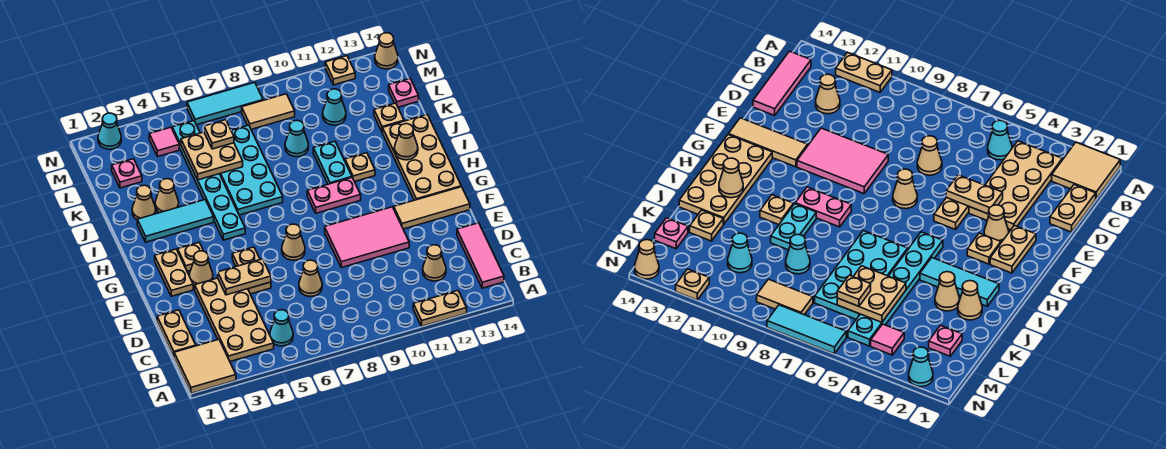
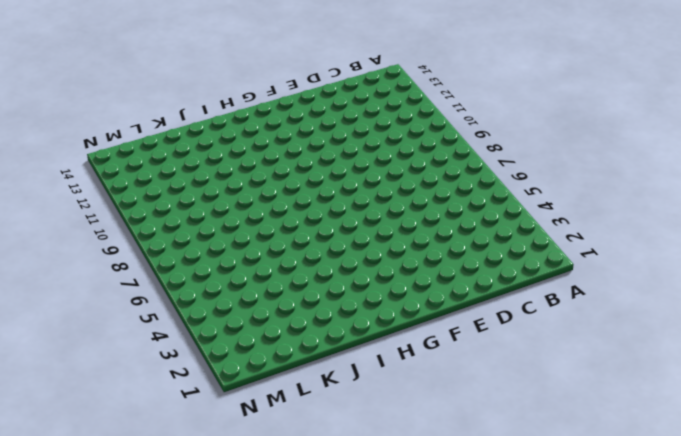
none -> tan 2x2 tile [174,339,236,393]
none -> tan 1x2 plate [413,291,467,326]
none -> tan 2x4 plate [195,278,274,361]
none -> cyan 1x1 cone [270,310,293,346]

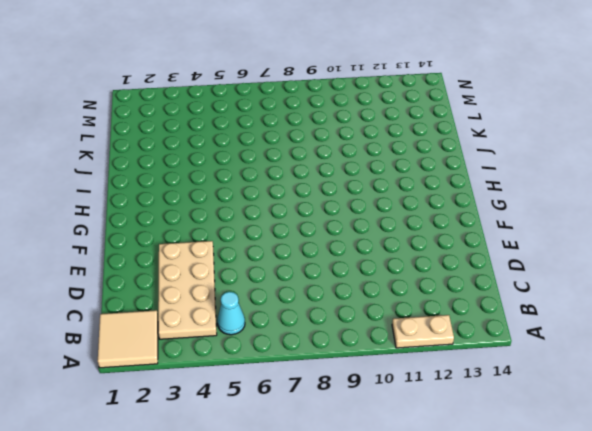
none -> pink 1x3 tile [457,223,504,288]
none -> tan 1x2 plate [157,310,196,356]
none -> tan 1x1 cone [423,245,446,281]
none -> tan 1x1 cone [299,260,322,296]

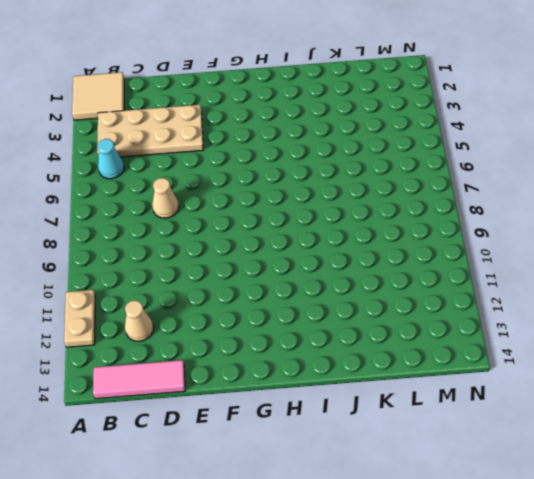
none -> tan 1x2 plate [157,310,196,356]
none -> tan 1x2 plate [232,247,271,294]
none -> pink 2x3 tile [325,207,409,268]
none -> tan 1x2 plate [155,249,193,296]

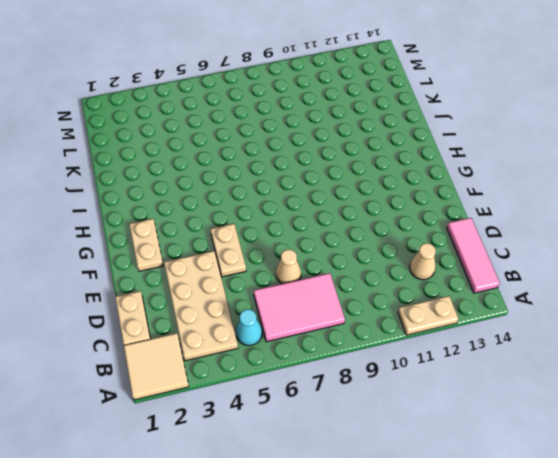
pink 2x3 tile [254,273,345,342] -> pink 2x3 tile moved to [325,207,409,268]
none -> tan 1x1 cone [189,251,213,286]
none -> tan 1x1 cone [282,224,305,260]
none -> tan 1x3 tile [394,187,470,229]
none -> tan 1x1 plate [178,243,203,271]

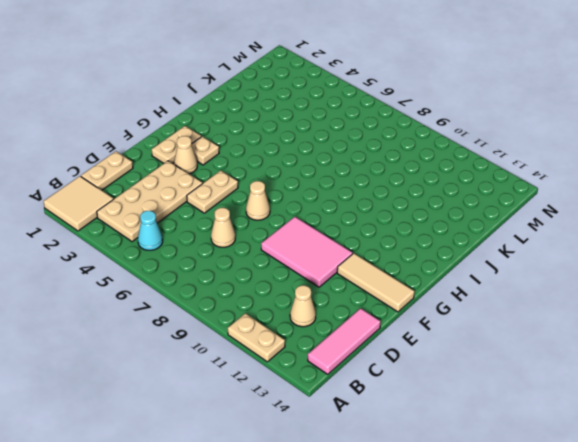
none -> tan 2x4 plate [383,115,461,200]
none -> cyan 1x6 plate [172,121,245,240]
none -> pink 1x2 plate [307,178,361,213]
none -> cyan 1x3 tile [137,200,214,242]

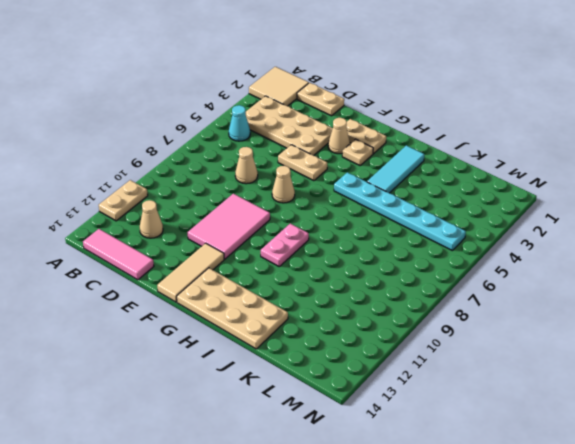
none -> cyan 2x4 plate [220,125,283,215]
none -> cyan 1x2 plate [313,141,352,184]
none -> tan 1x1 plate [345,153,375,182]
none -> tan 1x1 cone [132,185,156,220]

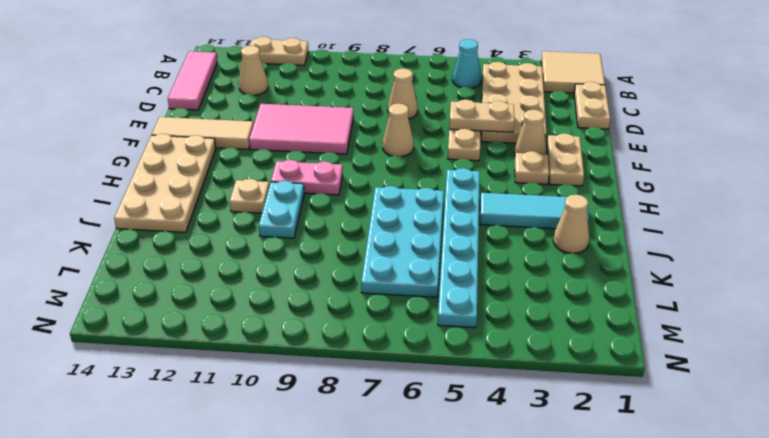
none -> tan 1x1 cone [155,179,179,213]
none -> cyan 1x1 cone [285,120,308,157]
none -> tan 1x1 plate [374,103,404,132]
none -> pink 1x1 plate [112,159,142,188]

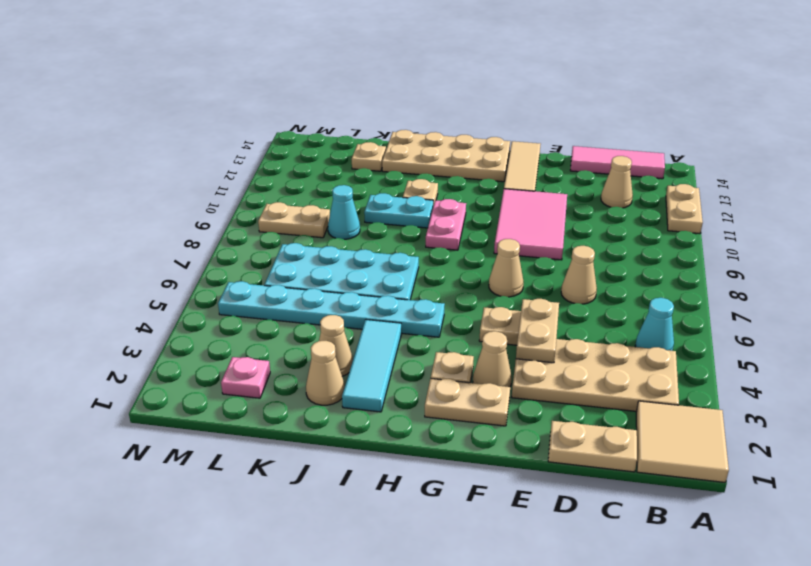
tan 1x2 plate [258,202,330,238] -> tan 1x2 tile [242,94,295,129]
none -> cyan 1x1 cone [323,89,346,125]
none -> pink 1x1 plate [389,79,419,107]
none -> pink 1x1 tile [149,127,179,156]
none -> cyan 1x1 cone [98,113,121,149]

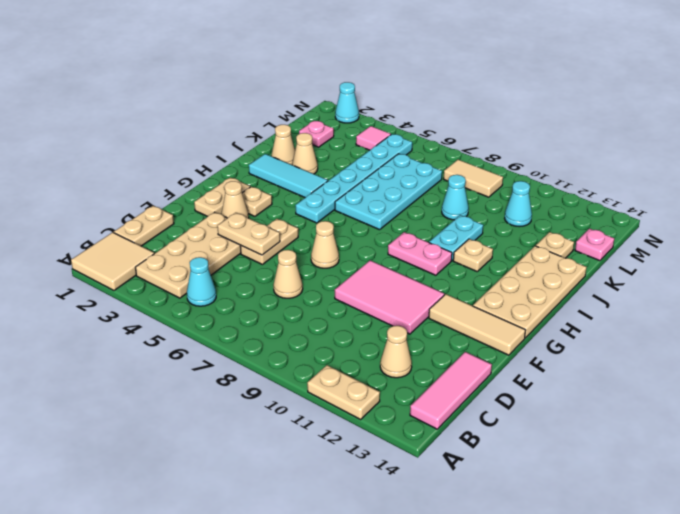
none -> cyan 1x3 tile [187,82,263,125]
none -> tan 1x1 plate [325,56,355,85]
none -> tan 1x1 cone [375,33,398,69]
none -> tan 1x1 cone [394,124,418,160]

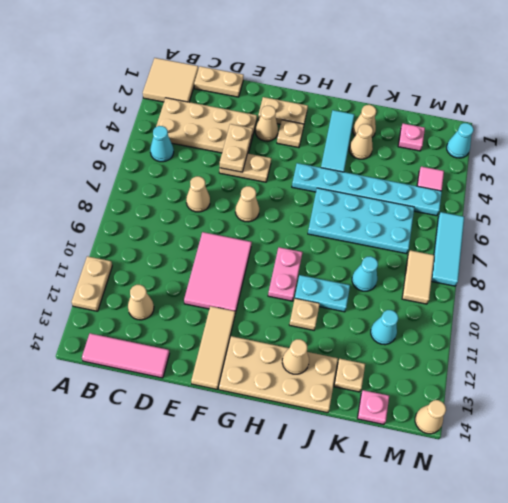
none -> tan 1x1 plate [325,56,355,85]
none -> tan 2x2 plate [181,132,243,180]
none -> tan 1x1 plate [204,120,234,149]

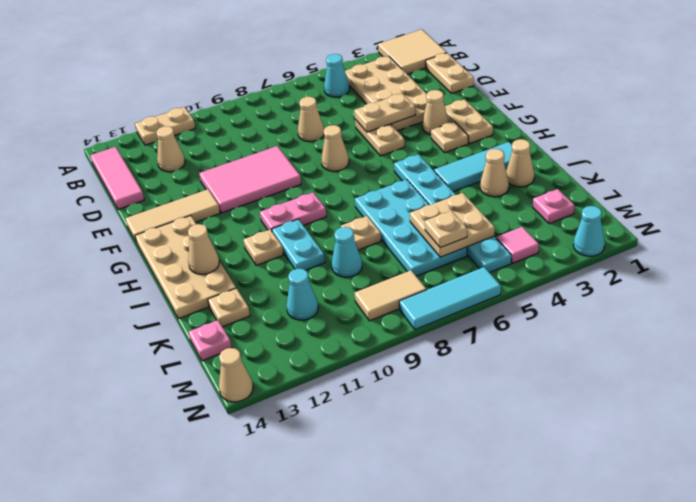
tan 1x1 plate [341,216,381,250] -> tan 1x1 plate moved to [325,56,355,85]

